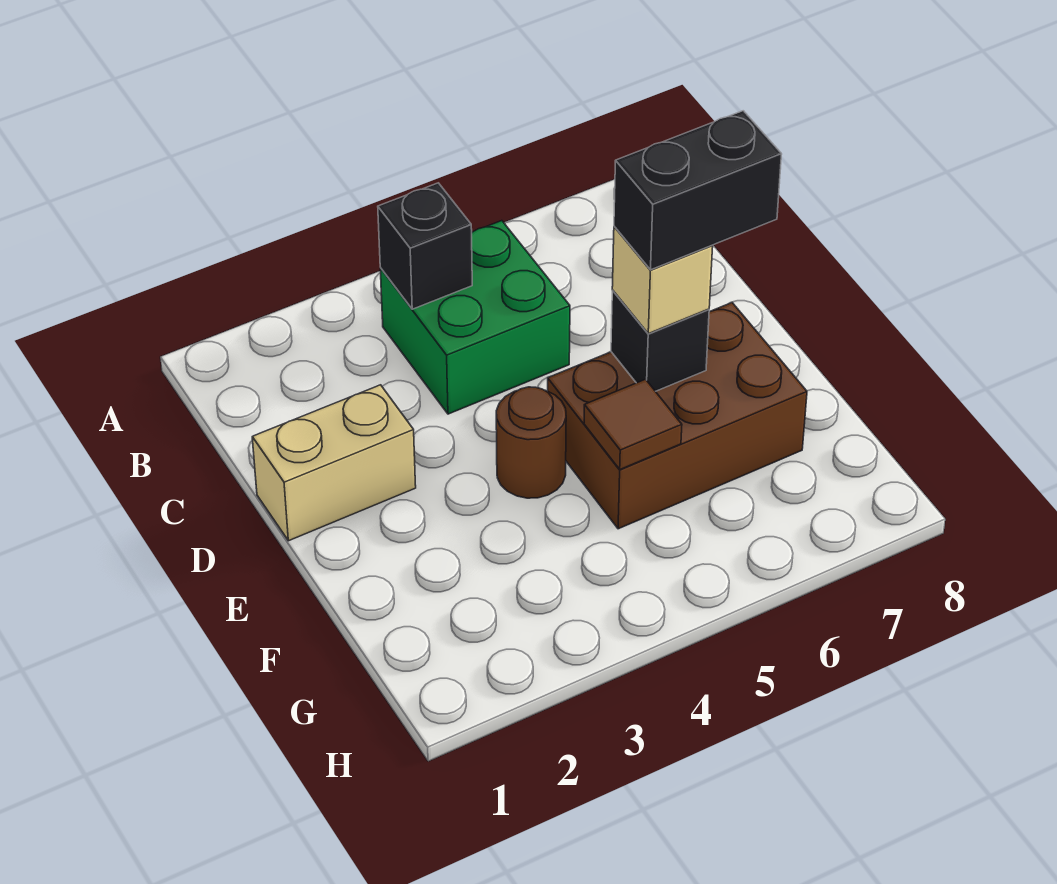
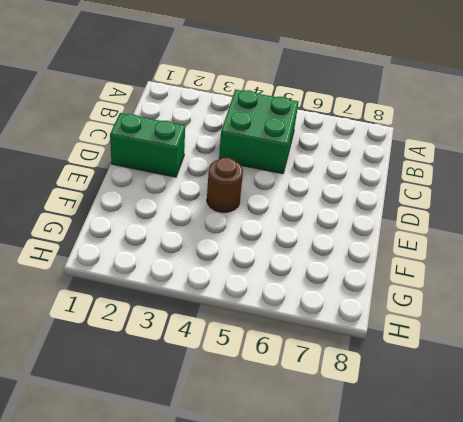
green 1x2 brick [110,113,185,177] -> tan 1x2 brick [252,385,416,541]
none -> brown 2x3 brick [548,303,807,529]
none -> black 1x1 brick [378,183,472,309]

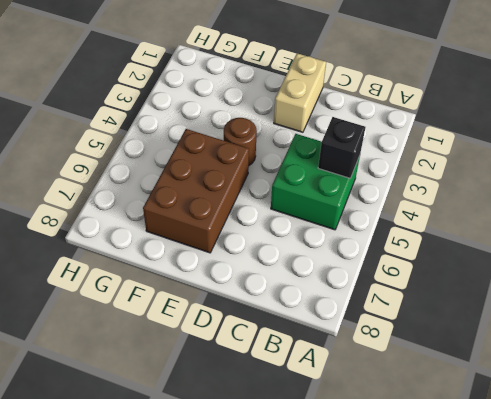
none -> black 1x1 brick [611,291,709,391]
none -> brown 1x1 tile [584,379,682,469]

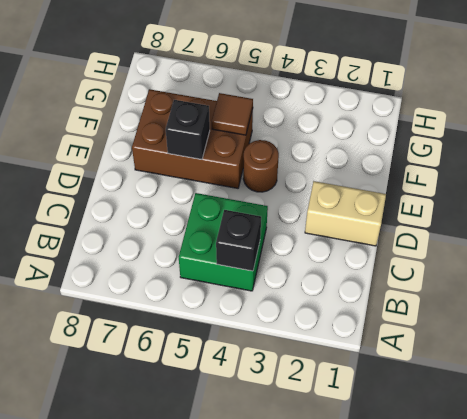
none -> tan 1x1 brick [612,227,713,334]
none -> black 1x2 brick [614,111,782,270]

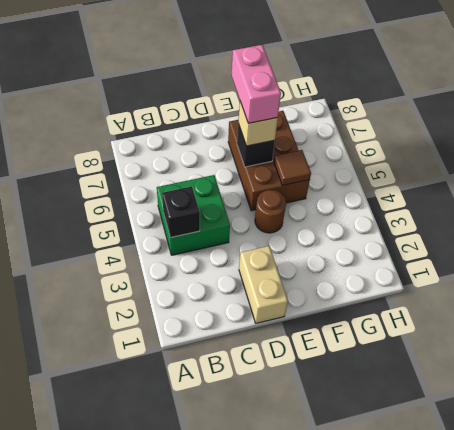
pink 1x2 brick [232,45,281,123] -> black 1x2 brick [614,111,782,270]

